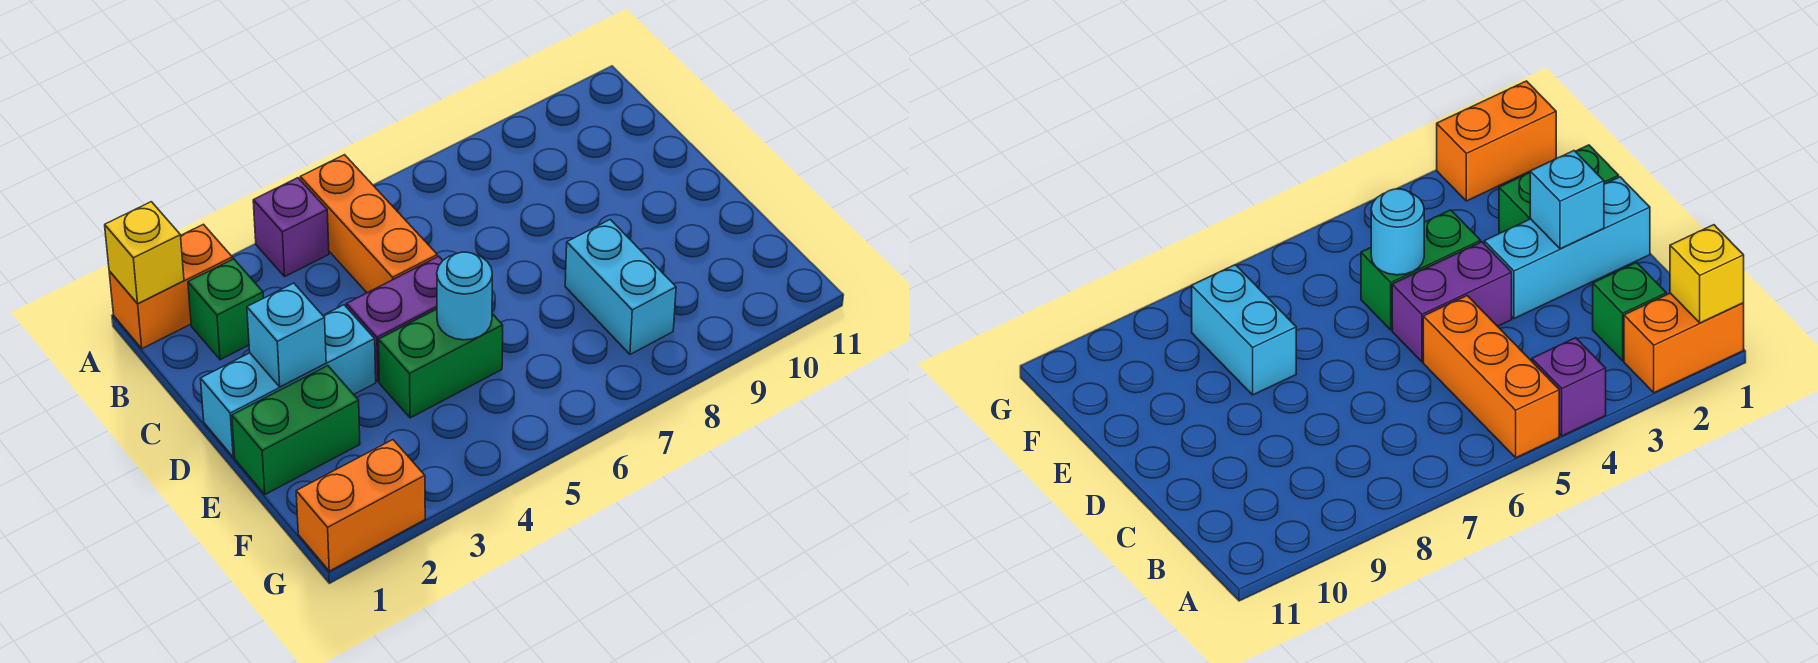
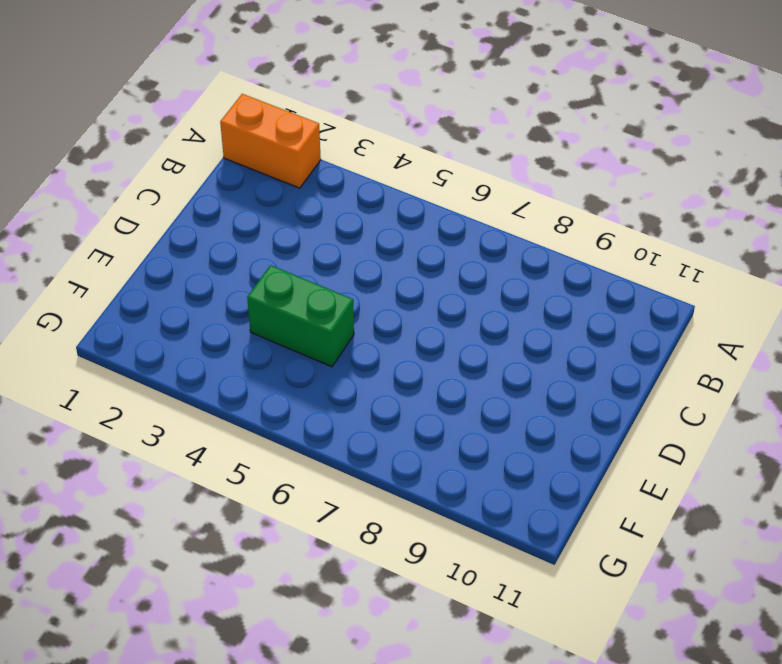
none -> purple 1x1 brick [253,178,329,276]
none -> orange 1x3 brick [300,155,437,293]
none -> green 1x1 brick [188,259,263,360]

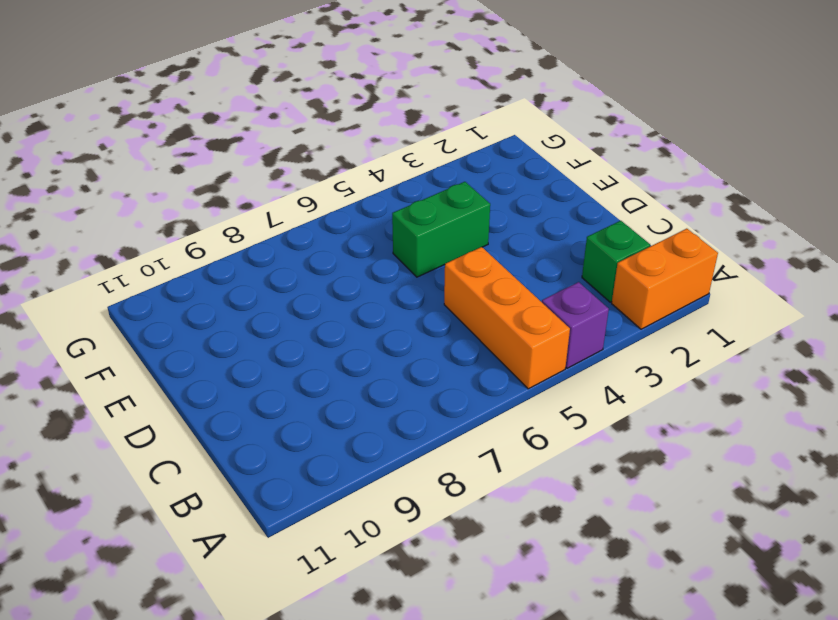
none -> cyan 1x3 brick [200,305,376,457]
none -> purple 1x2 brick [346,256,443,382]
none -> green 1x2 brick [232,366,360,494]

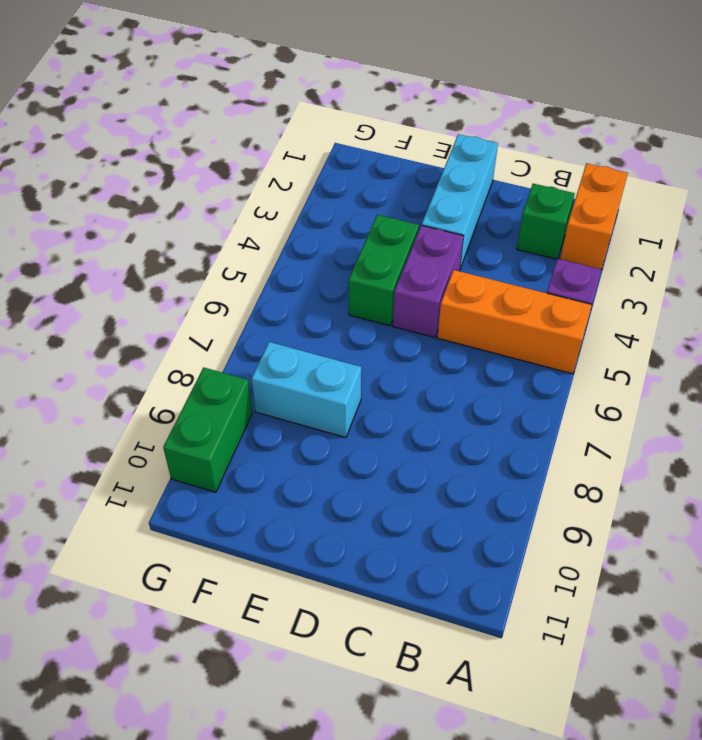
green 1x2 brick [163,367,252,492] -> green 1x2 brick moved to [232,366,360,494]
none -> orange 1x2 brick [296,440,425,571]
none -> yellow 1x1 brick [105,202,184,304]
none -> cyan 1x1 brick [247,283,326,387]

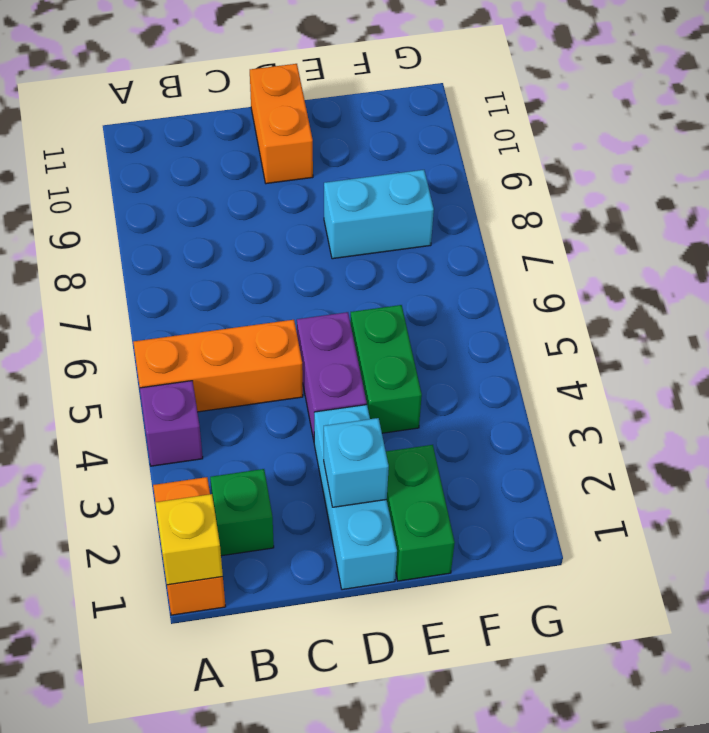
orange 1x2 brick [250,64,313,184] -> orange 1x2 brick moved to [296,440,425,571]
none -> cyan 1x1 round brick [437,252,492,340]

